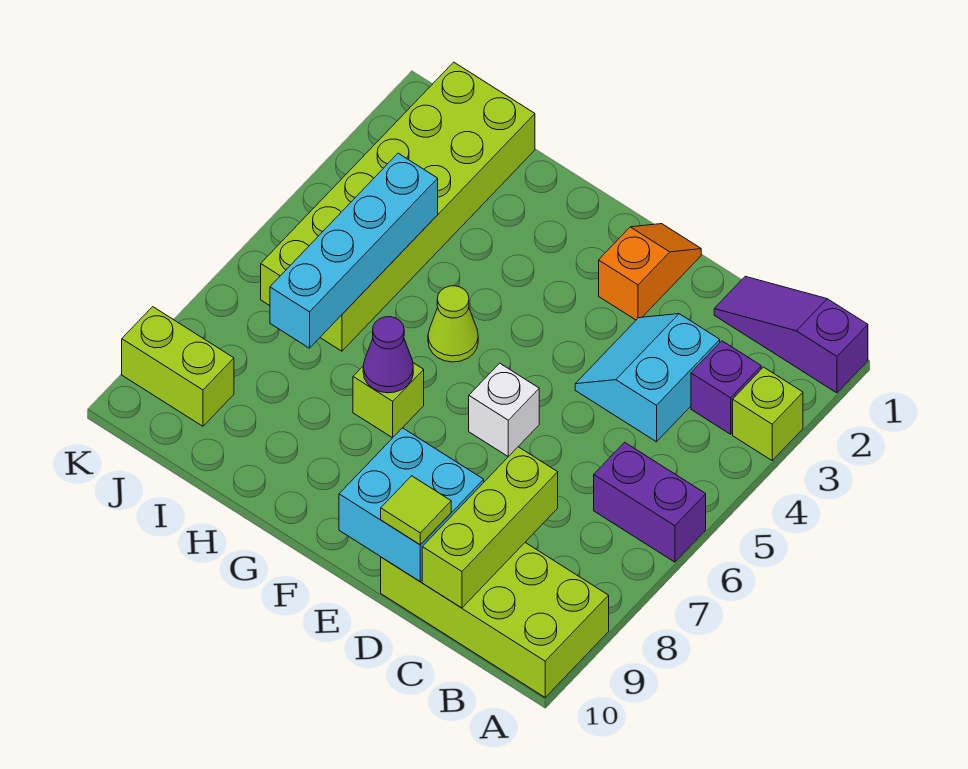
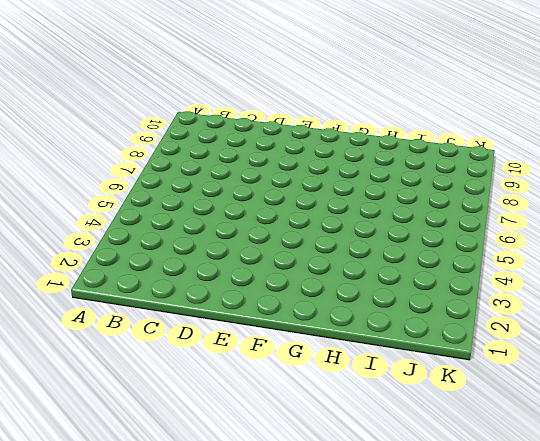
none -> purple 1x3 slope [714,276,868,393]
none -> lime 1x1 brick [733,367,803,460]
none -> purple 1x2 brick [594,442,706,562]

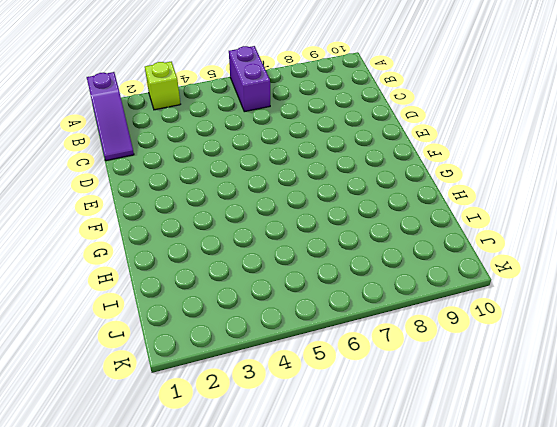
none -> lime 2x4 brick [381,543,609,697]
none -> purple 1x1 brick [691,341,761,434]
none -> cyan 2x2 slope [575,314,720,442]

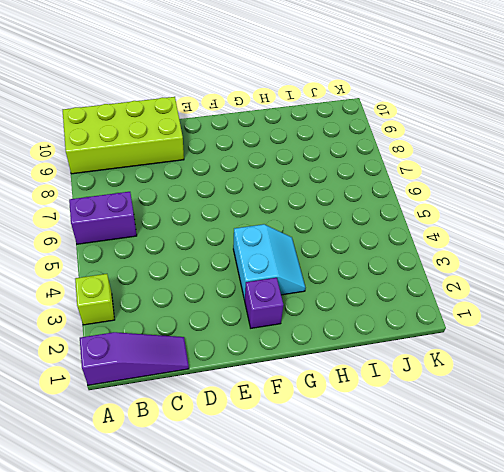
purple 1x1 brick [245,278,283,328] -> purple 1x1 brick moved to [691,341,761,434]
cyan 2x2 slope [233,224,305,300] -> cyan 2x2 slope moved to [575,314,720,442]
none -> orange 1x2 slope [599,224,701,320]
none -> white 1x1 brick [469,363,539,457]
none -> lime 1x1 cone [428,286,478,362]

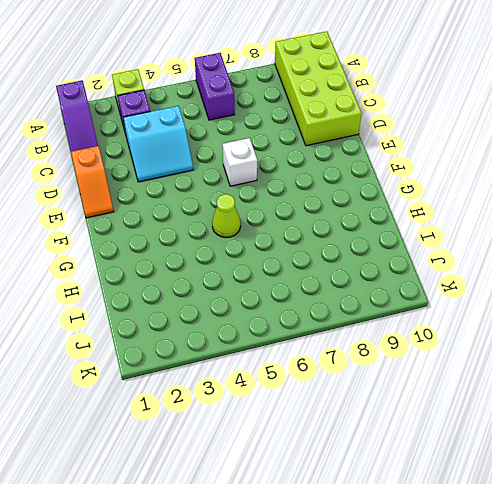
orange 1x2 slope [71,146,114,218] -> orange 1x2 slope turned to [599,224,701,320]
none -> lime 1x1 brick [353,363,424,438]
none -> lime 2x6 brick [261,62,535,351]
none -> lime 1x2 brick [122,307,234,426]

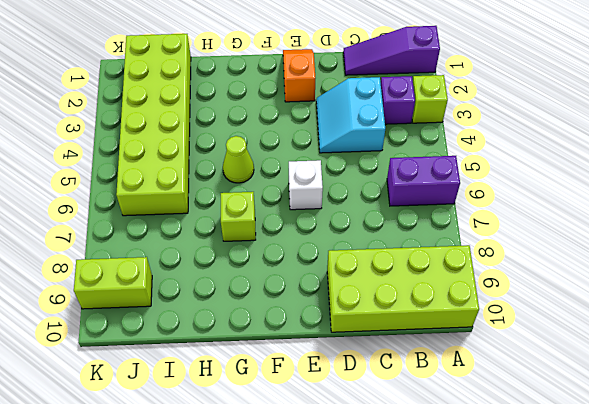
none -> lime 1x3 brick [422,447,558,608]
none -> cyan 2x2 brick [339,428,484,581]
none -> purple 1x1 cone [363,317,413,393]

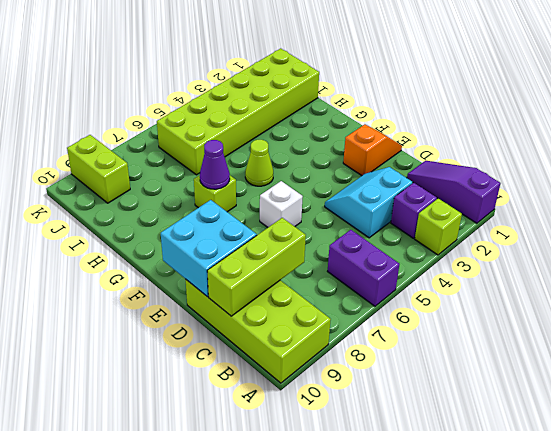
none -> cyan 1x4 brick [270,153,438,348]
none -> lime 1x1 tile [381,476,451,545]

